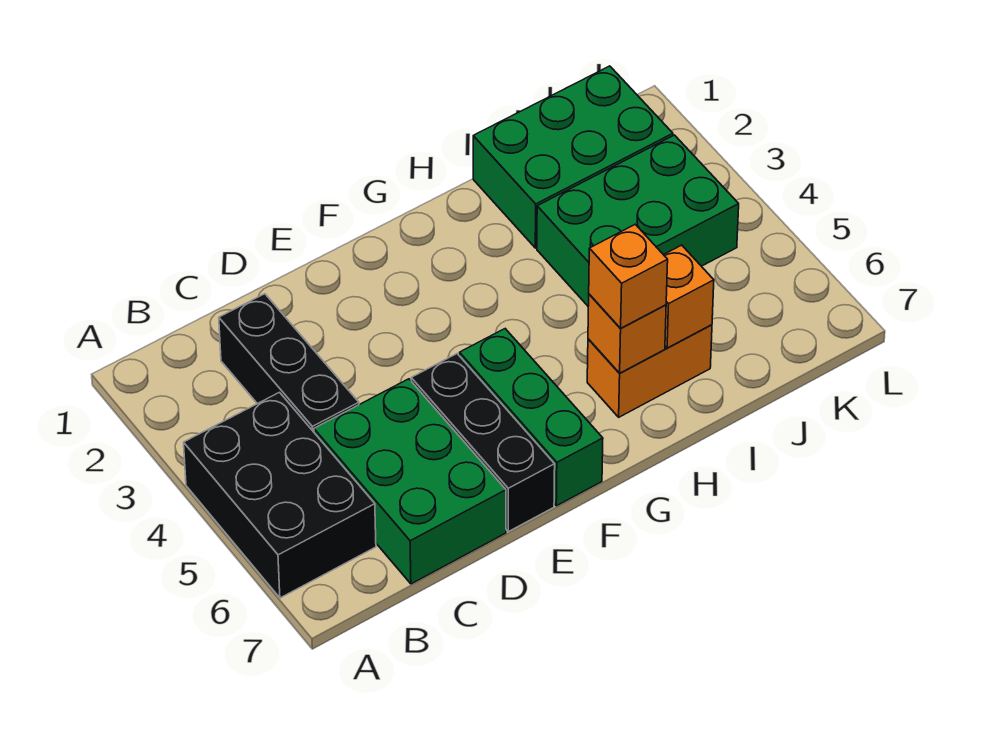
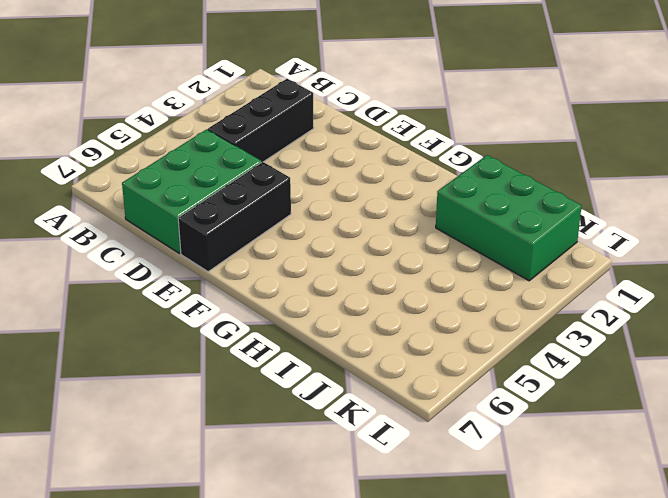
none -> black 2x3 brick [184,392,376,598]
none -> green 1x3 brick [460,329,603,506]

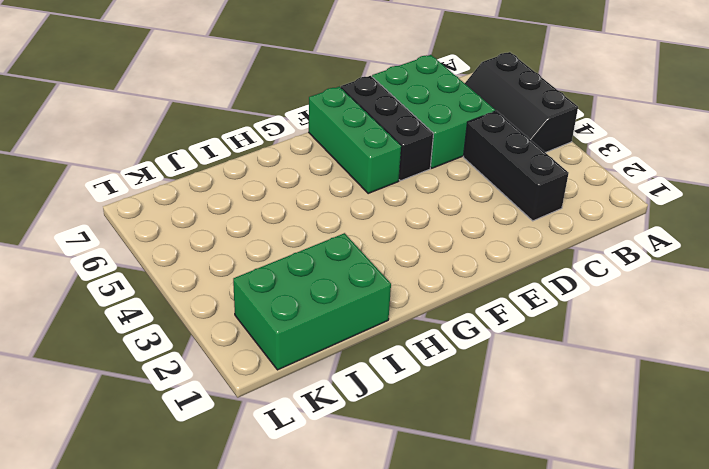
black 2x3 slope [465,52,578,153] -> black 2x3 brick [184,392,376,598]
none -> orange 1x2 brick [587,325,712,417]
none -> green 2x3 brick [537,135,739,306]

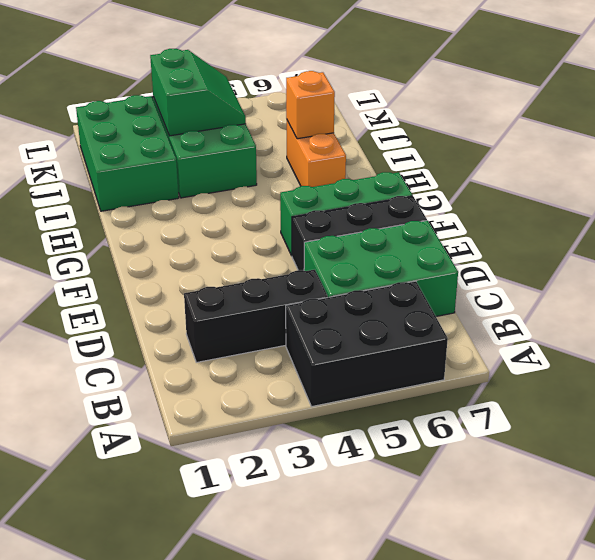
green 2x2 slope [150,49,246,136] -> none
none -> orange 1x1 brick [588,294,666,373]
none -> orange 1x1 brick [589,224,668,328]

